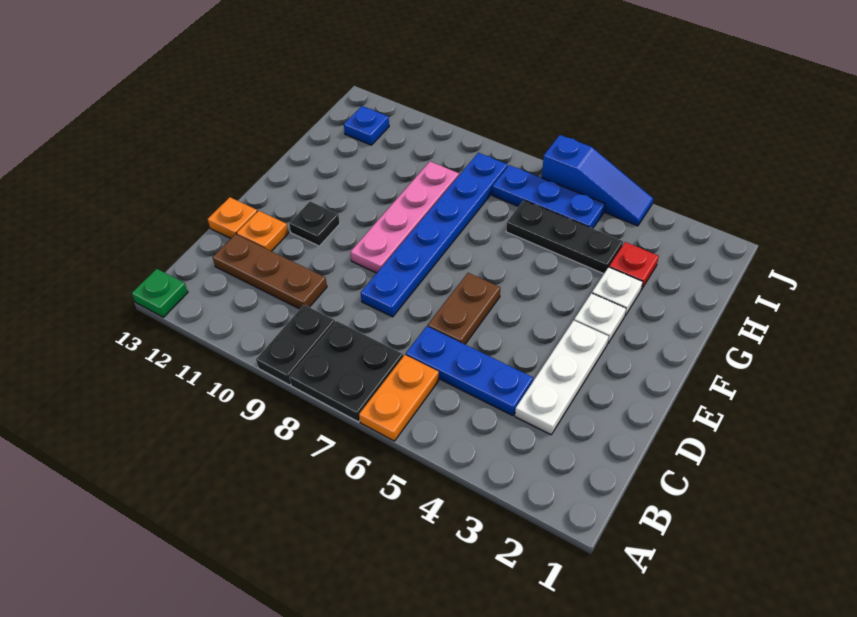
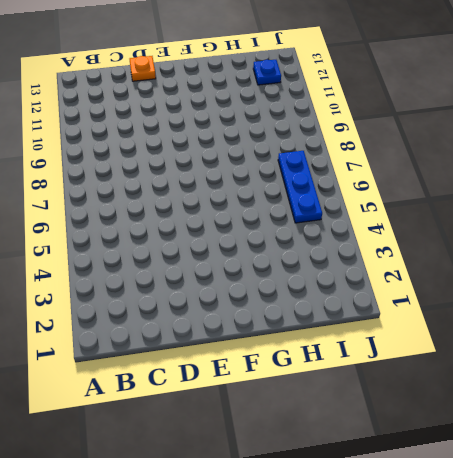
none -> orange 1x2 plate [359,355,439,441]
none -> black 2x2 plate [289,321,403,422]
none -> black 1x2 plate [256,305,335,385]

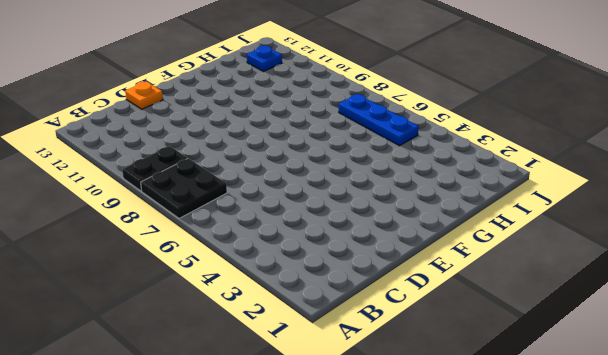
none -> orange 1x2 plate [359,355,439,441]
none -> green 1x1 plate [132,269,188,317]
none -> white 1x3 plate [515,320,609,435]

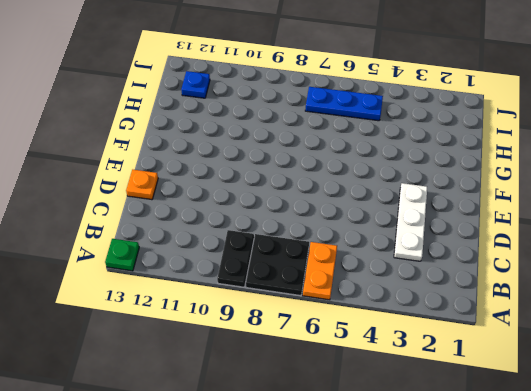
none -> blue 1x3 plate [406,326,533,416]
none -> brown 1x3 plate [213,234,327,309]
none -> brown 1x2 plate [428,273,500,344]

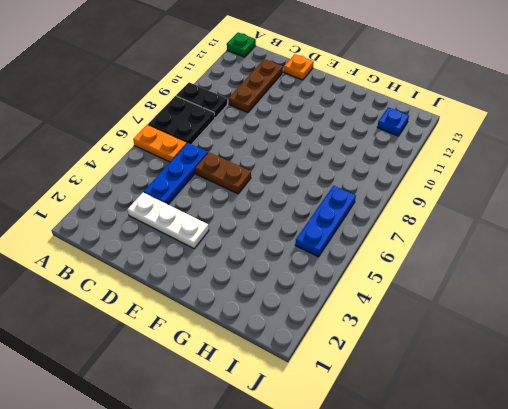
none -> blue 1x6 plate [361,153,508,317]
none -> orange 1x1 plate [237,211,288,251]
none -> pink 1x4 plate [350,161,459,273]

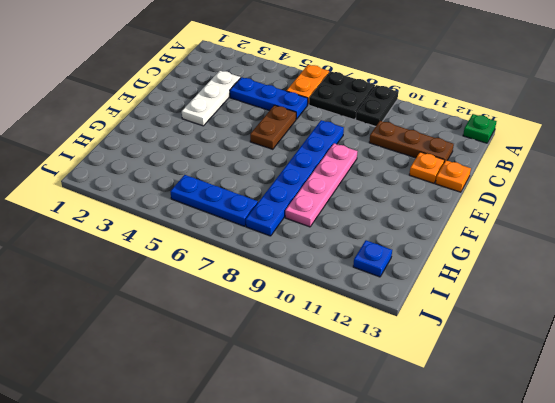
none -> black 1x1 plate [289,201,340,246]
none -> white 1x1 plate [574,293,626,344]
none -> white 1x1 plate [592,267,643,315]

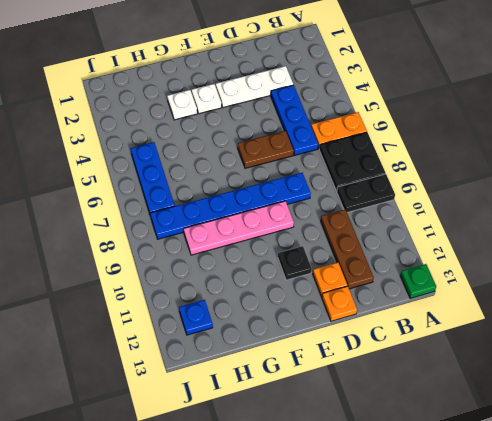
none -> red 1x1 plate [609,242,659,290]
none -> black 1x3 plate [506,200,623,274]
none -> blue 1x3 slope [542,135,653,226]

